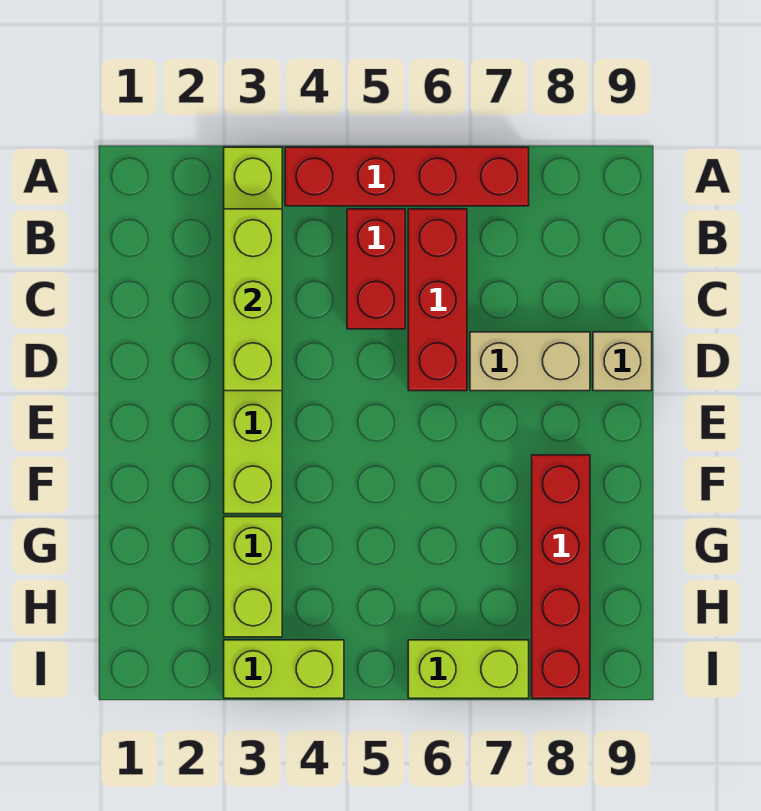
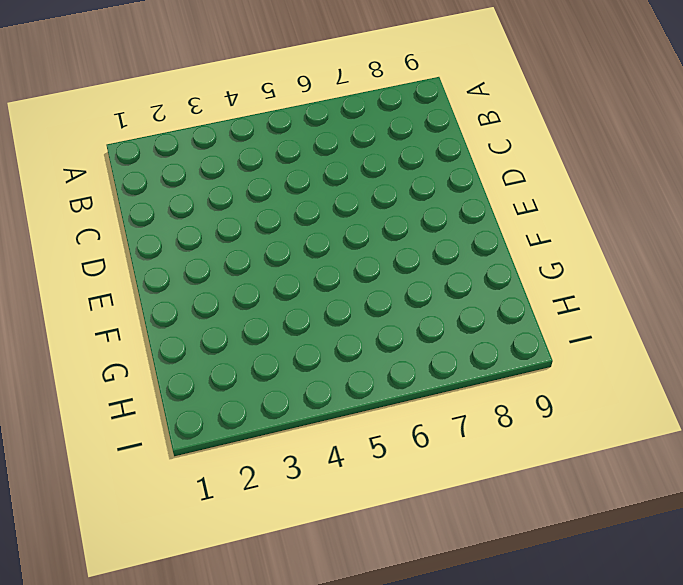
none -> lime 1x6 brick [224,147,282,514]
none -> red 1x4 brick [285,147,529,206]

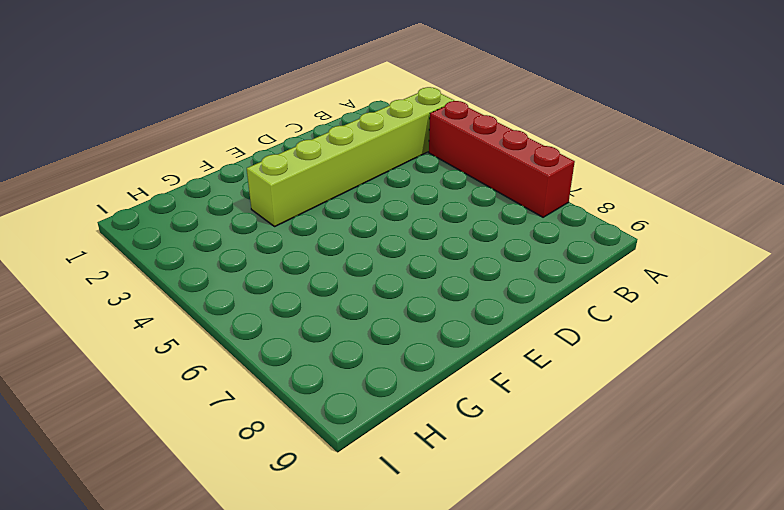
none -> red 1x2 brick [347,209,405,329]
none -> red 1x3 brick [408,209,467,391]

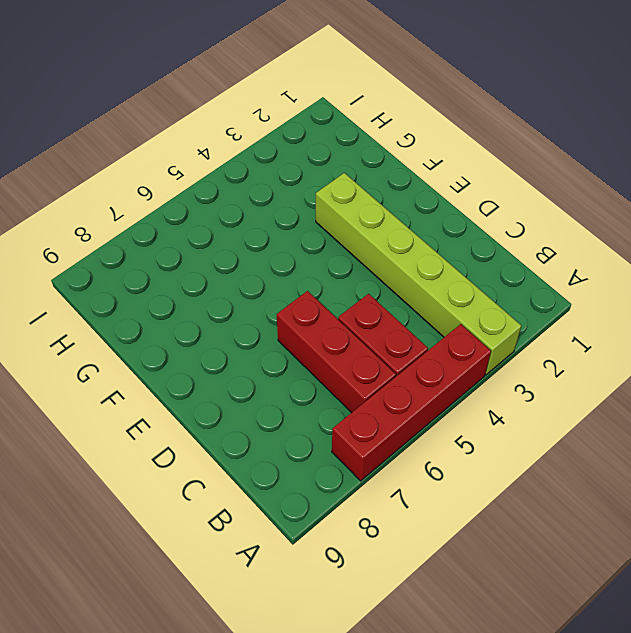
none -> tan 1x2 brick [470,332,590,391]
none -> tan 1x1 brick [593,332,652,391]

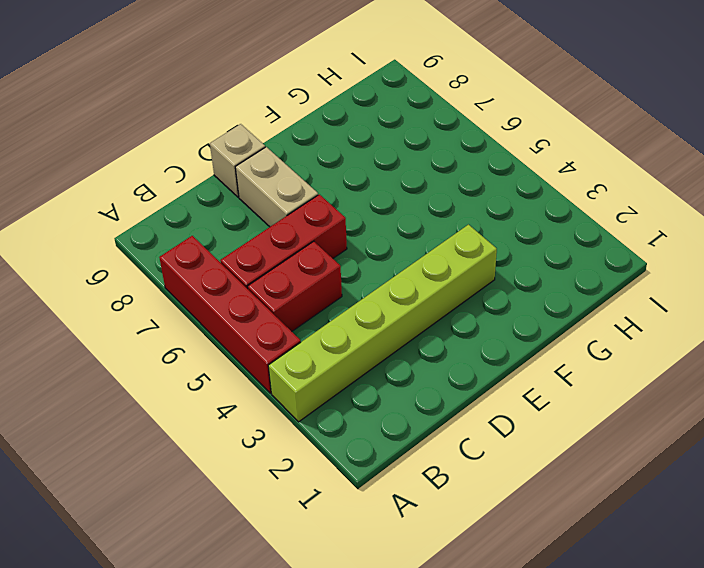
none -> red 1x4 brick [532,455,590,698]
none -> lime 1x2 brick [224,517,282,637]

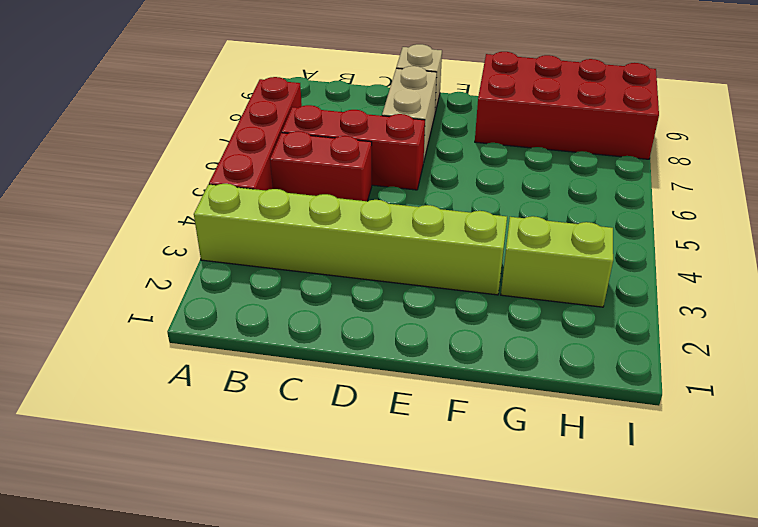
red 2x4 brick [475,52,659,159] -> red 1x4 brick [532,455,590,698]
none -> lime 1x2 brick [224,640,344,698]
none -> lime 1x2 brick [408,640,529,698]

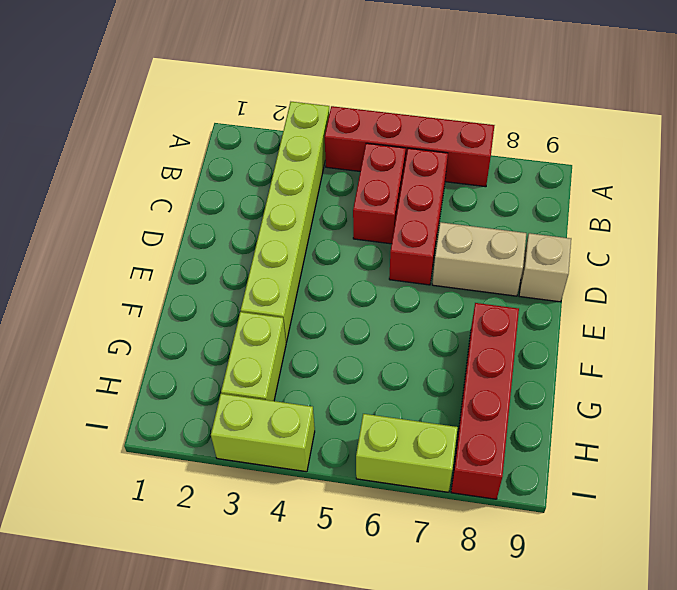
none -> lime 1x3 brick [224,209,282,391]

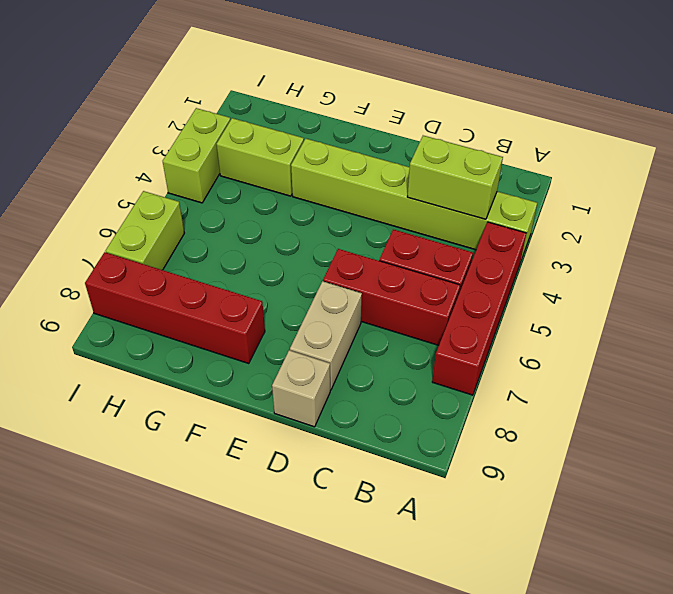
lime 1x2 brick [407,136,503,219] -> lime 1x3 brick [224,209,282,391]

